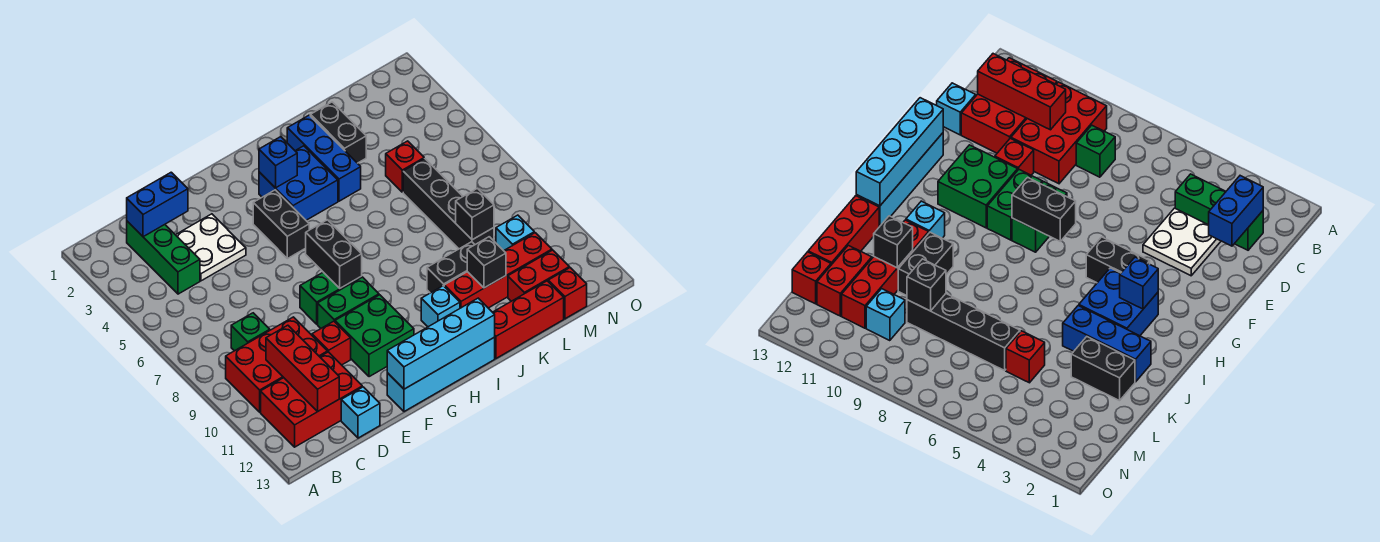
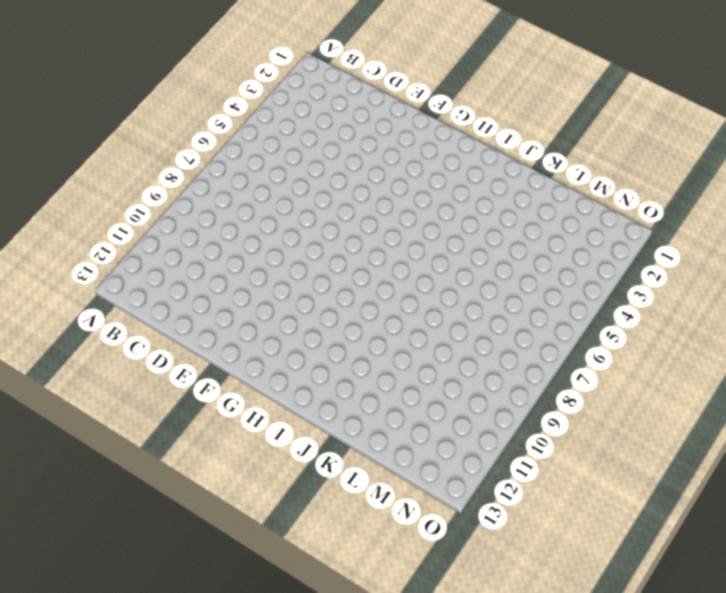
none -> red 2x3 brick [226,317,328,412]
none -> red 2x3 brick [261,352,362,447]
none -> green 1x3 brick [127,221,200,294]
none -> green 1x1 brick [231,313,270,351]

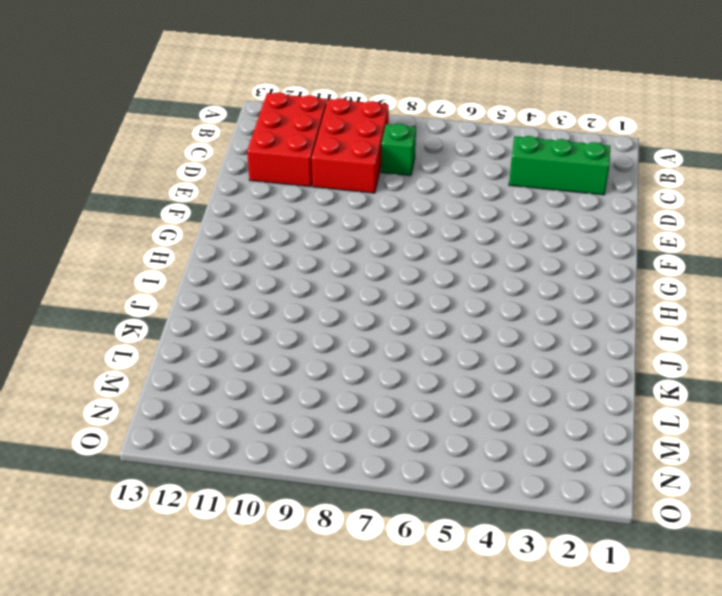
none -> white 2x2 plate [176,214,246,281]
none -> cyan 1x1 brick [341,387,380,438]
none -> red 1x1 brick [312,321,351,365]
none -> green 1x2 brick [300,272,362,324]

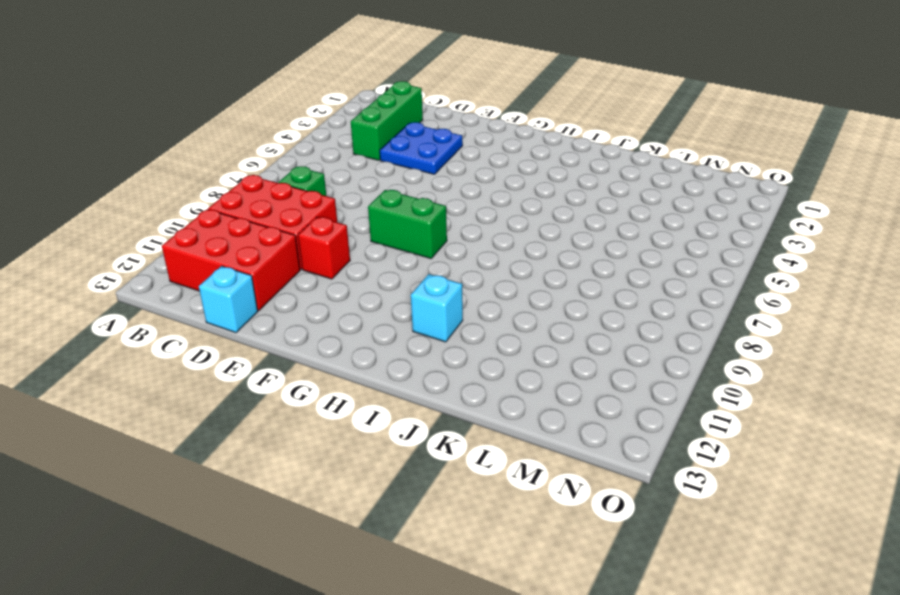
blue 2x2 plate [380,122,463,174] -> white 2x2 plate [176,214,246,281]
none -> green 1x2 brick [318,277,379,328]
none -> green 2x2 brick [335,295,414,377]
none -> cyan 1x4 brick [387,337,495,412]
none -> black 1x2 brick [253,190,309,259]

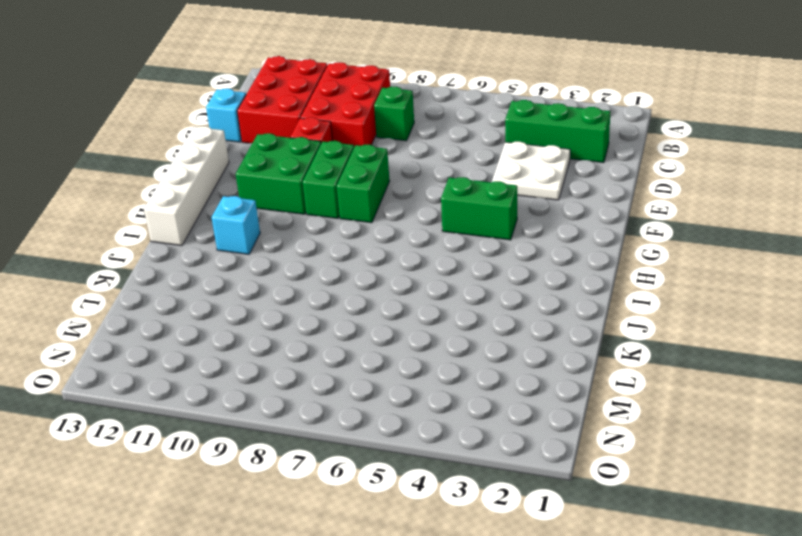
white 1x4 brick [144,126,229,246] -> cyan 1x4 brick [387,337,495,412]
green 1x2 brick [441,177,517,240] -> black 1x2 brick [253,190,309,259]
none -> blue 2x2 brick [259,146,338,220]
none -> blue 1x3 brick [287,115,361,201]
none -> black 1x2 brick [427,242,475,293]
none -> red 1x4 brick [444,233,552,308]

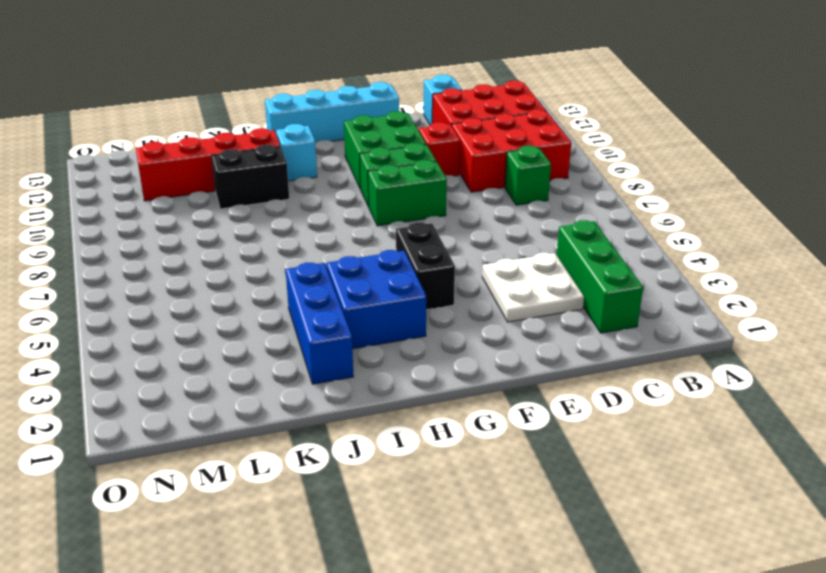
none -> red 1x3 brick [493,281,564,358]
none -> black 1x2 brick [310,102,366,163]
none -> red 1x1 brick [386,141,424,192]
none -> black 1x4 brick [403,159,494,249]

